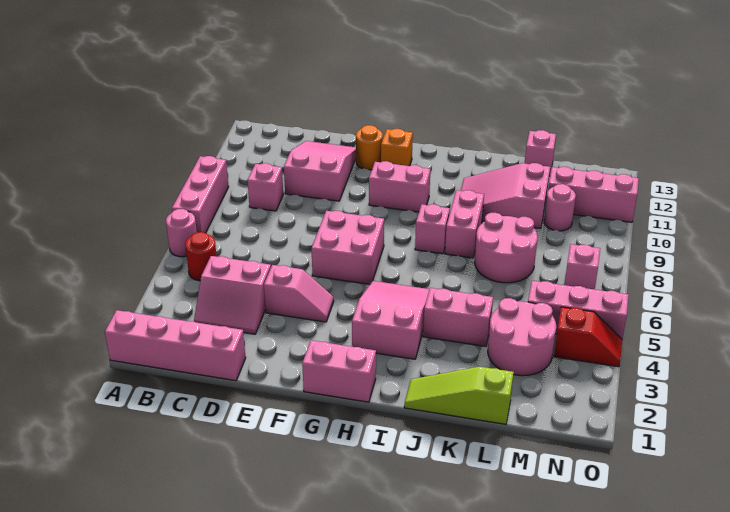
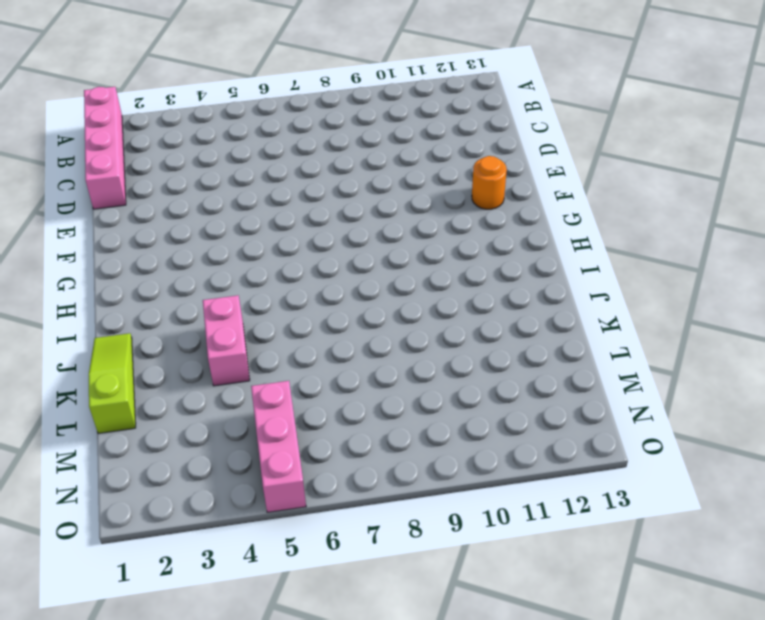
none -> pink 1x1 round brick [166,209,197,257]
none -> pink 1x3 brick [172,156,229,233]
none -> red 1x1 round brick [185,232,217,281]

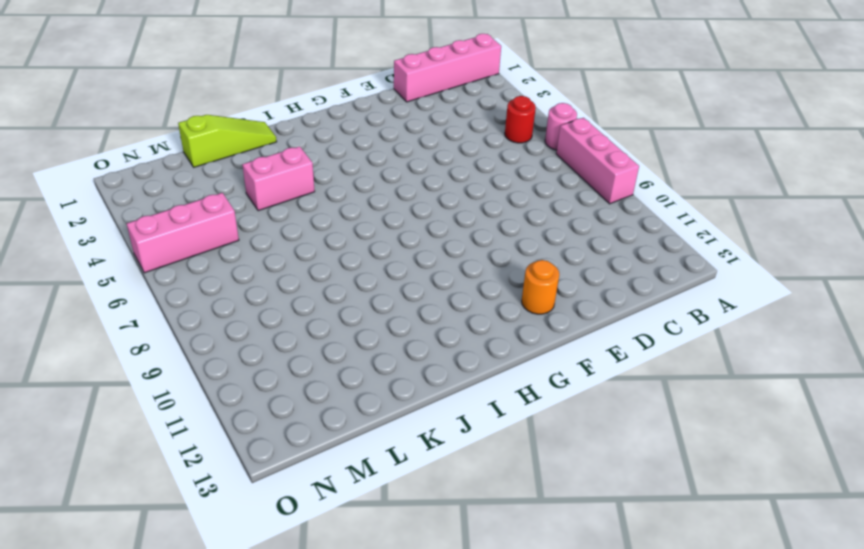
none -> pink 2x2 slope [194,256,271,334]
none -> pink 1x1 brick [247,163,283,211]
none -> pink 2x3 slope [284,141,356,201]

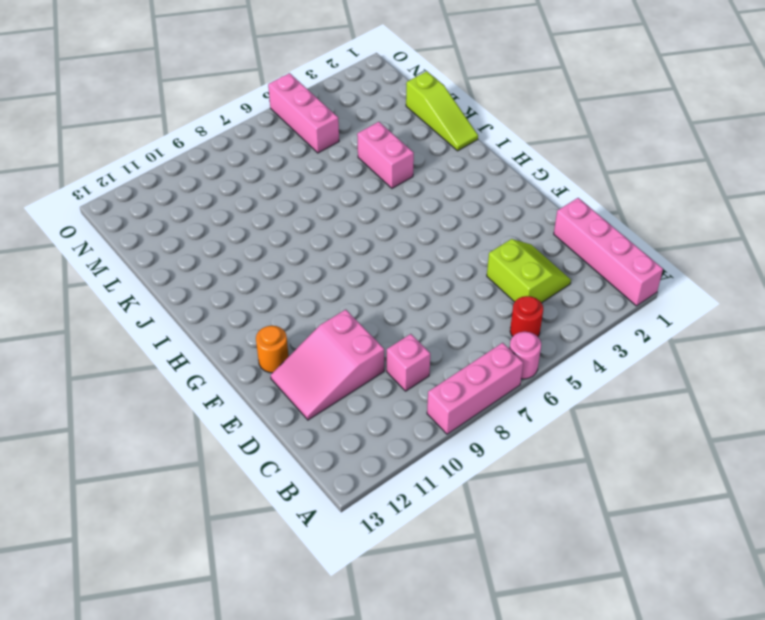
lime 2x2 slope [487,239,571,303] -> pink 2x2 slope [194,256,271,334]
none -> pink 1x2 slope [264,265,334,322]
none -> pink 2x2 brick [311,211,384,284]
none -> pink 1x2 brick [302,340,376,402]

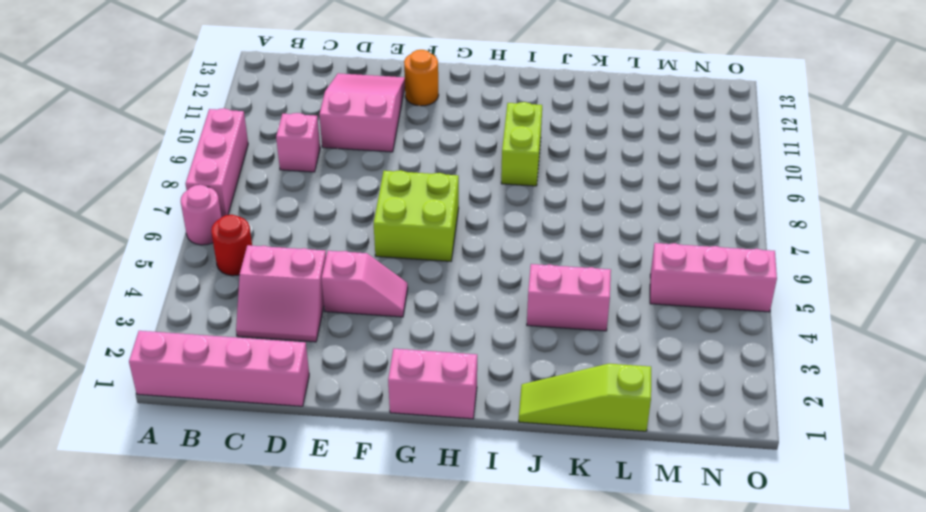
lime 2x2 brick [374,170,459,261] -> pink 2x2 brick [311,211,384,284]
lime 1x2 brick [501,102,542,186] -> none
none -> pink 1x2 brick [369,161,430,212]
none -> orange 1x1 brick [381,129,413,166]
none -> pink 2x3 slope [352,281,429,359]

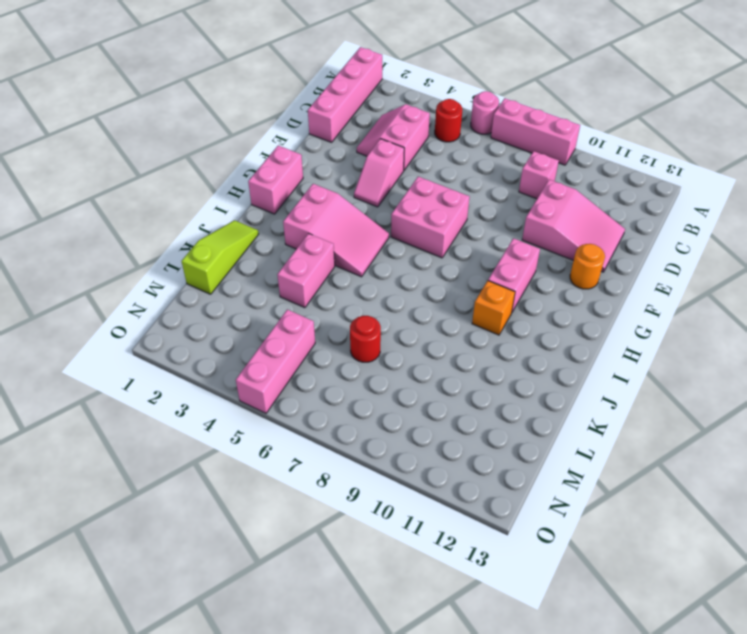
orange 1x1 brick [472,281,515,335] -> orange 1x1 brick moved to [381,129,413,166]
red 1x1 round brick [350,316,381,362] -> pink 2x2 round brick [475,213,538,283]
none -> pink 1x1 brick [415,204,450,254]
none -> pink 1x2 brick [445,190,484,258]
none -> pink 2x3 slope [461,163,550,229]

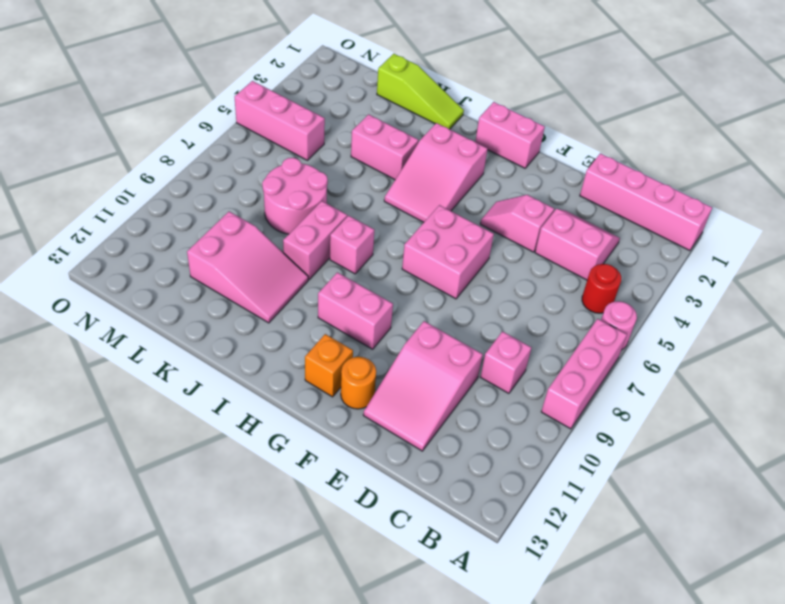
none -> pink 2x2 round brick [488,298,556,376]
none -> pink 1x1 brick [525,130,556,176]
none -> pink 1x1 round brick [544,184,576,231]

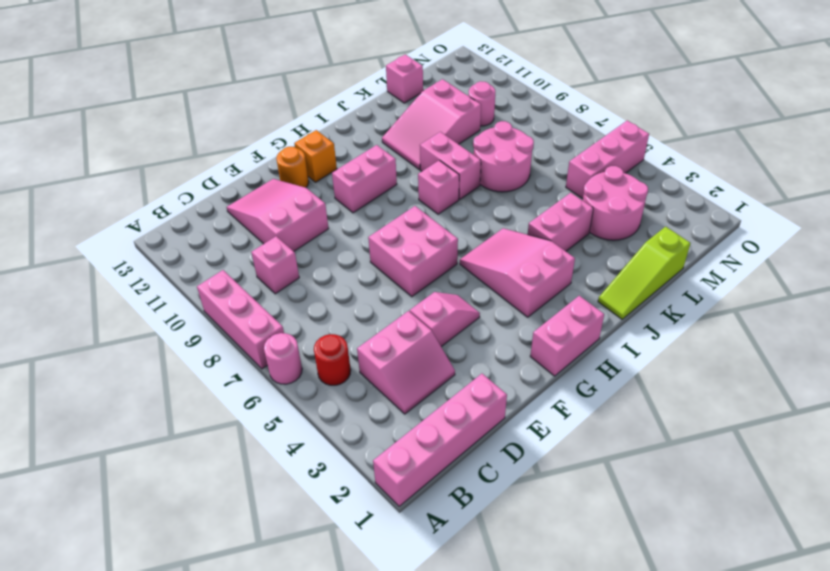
none -> pink 1x3 brick [548,167,639,222]
none -> red 1x2 slope [554,307,622,367]
none -> pink 1x1 brick [564,244,600,289]

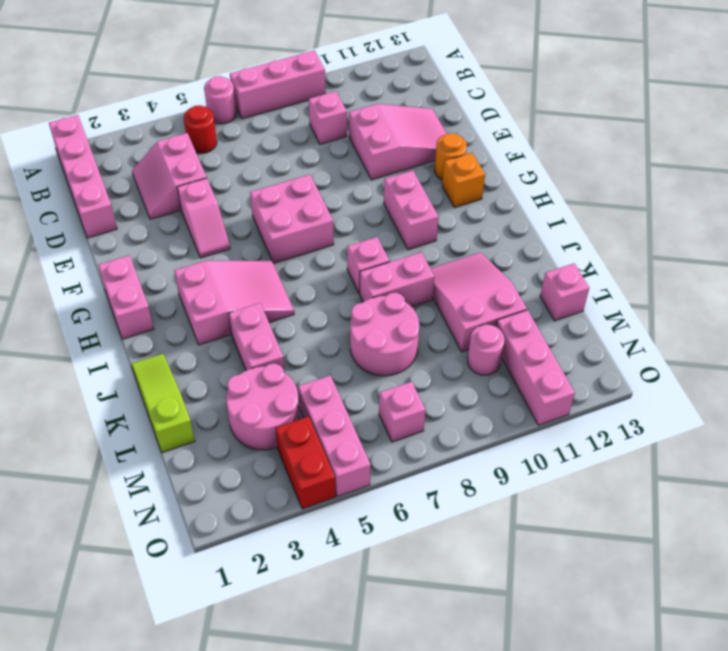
red 1x2 brick [276,416,335,509] -> red 1x2 slope [554,307,622,367]

